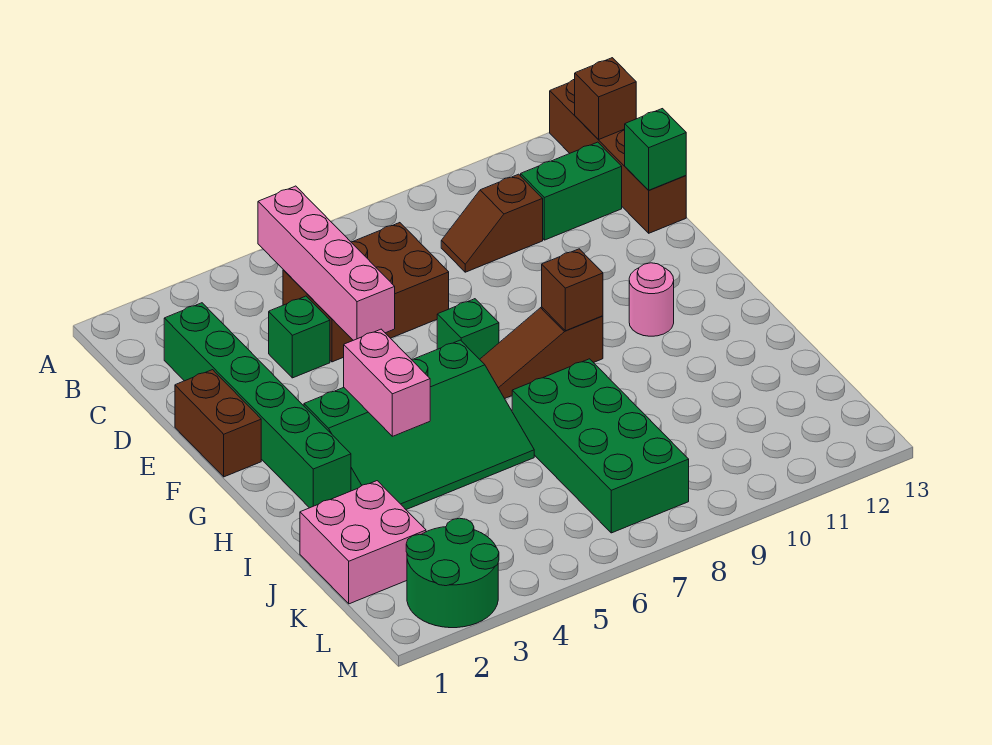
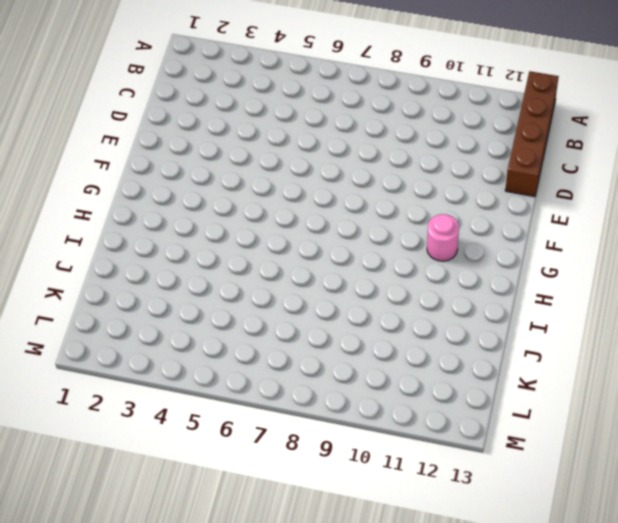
none -> green 1x6 brick [164,303,351,508]
none -> brown 2x3 brick [283,223,449,362]
none -> brown 1x2 slope [441,174,543,272]

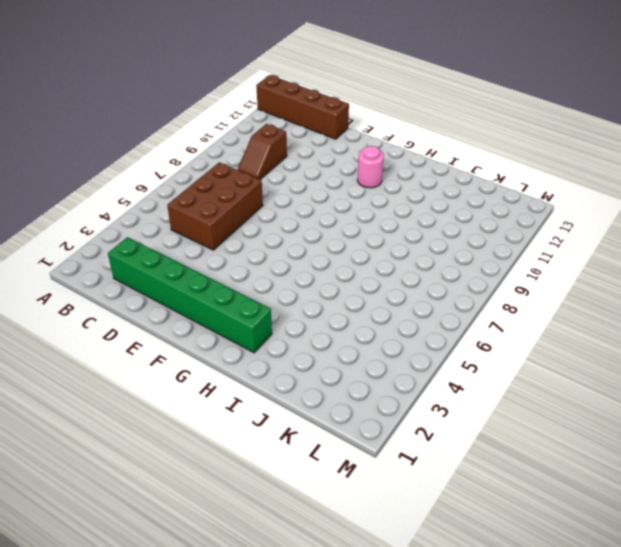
none -> green 1x2 brick [521,142,622,240]
none -> green 1x1 brick [269,296,330,378]
none -> brown 1x2 brick [175,370,261,477]

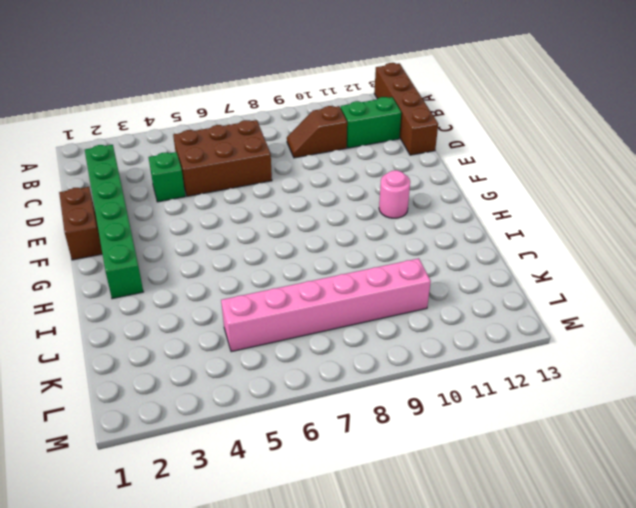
pink 1x6 brick [221,258,431,352] -> green 2x4 brick [512,359,689,533]
none -> green 1x1 brick [437,299,499,359]
none -> green 3x4 slope [304,340,534,510]
none -> brown 1x3 slope [480,307,603,399]

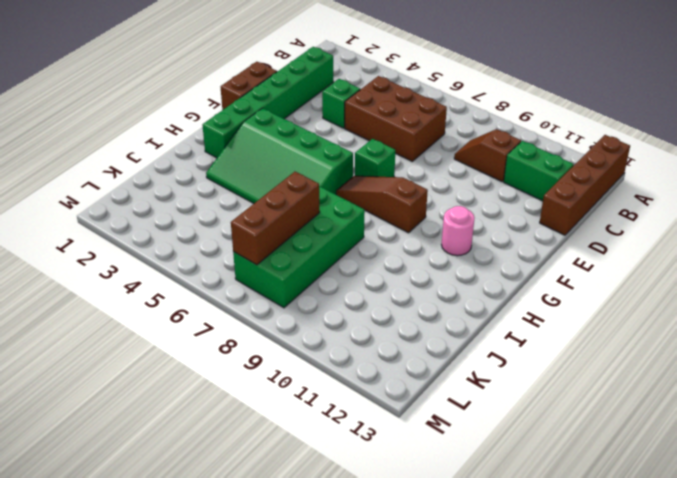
brown 1x3 brick [231,172,320,265] -> none
none -> pink 2x2 brick [300,481,426,604]
none -> green 2x2 round brick [406,518,499,628]
none -> pink 1x4 brick [258,186,395,340]

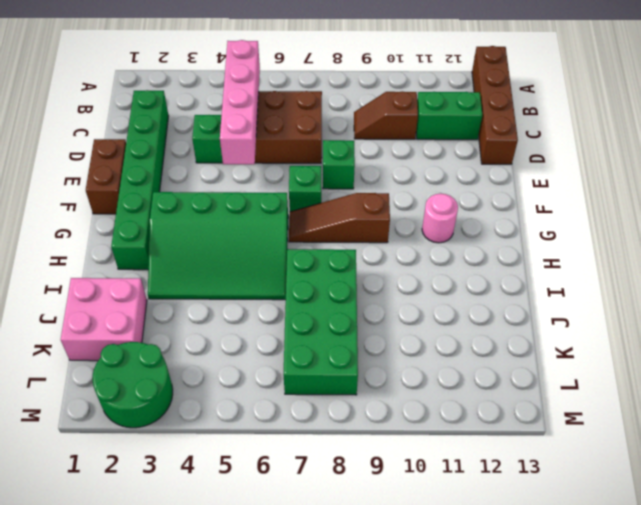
green 1x1 brick [323,140,355,189] -> green 1x1 brick moved to [625,109,686,190]
none -> brown 1x1 brick [575,58,636,140]
none -> pink 1x2 brick [344,329,430,436]
none -> brown 1x1 brick [542,249,603,331]

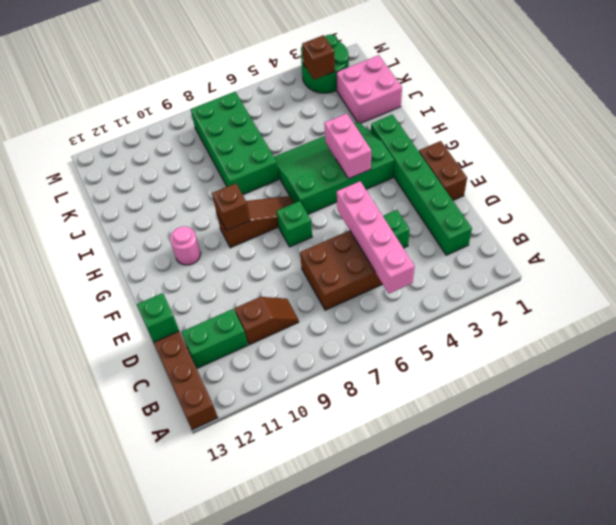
brown 1x1 brick [302,35,335,80] -> brown 1x1 brick moved to [575,58,636,140]

